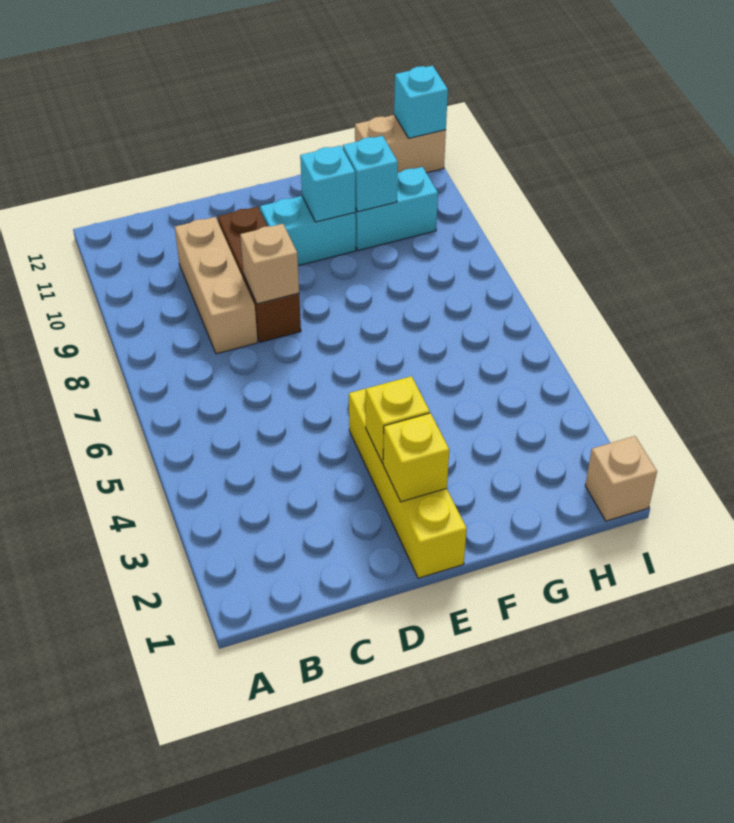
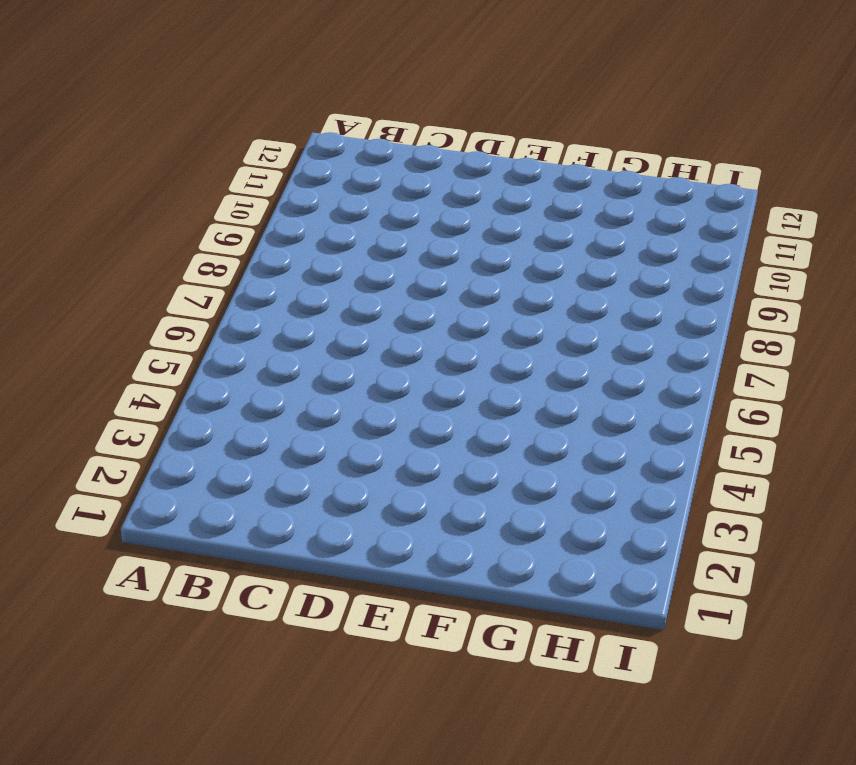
none -> tan 1x3 brick [175,217,258,354]
none -> brown 1x3 brick [218,207,301,342]
none -> yellow 1x4 brick [349,389,467,578]

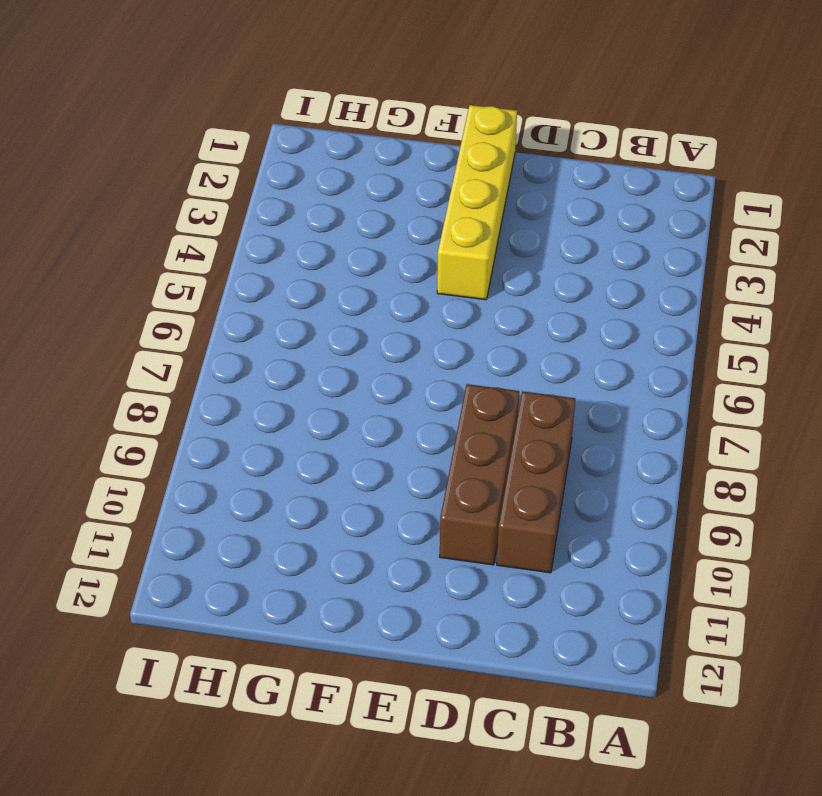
brown 1x3 brick [497,391,575,573] -> tan 1x3 brick [175,217,258,354]
none -> cyan 1x2 brick [260,196,356,266]
none -> cyan 1x2 brick [355,167,438,250]
none -> tan 1x2 brick [355,115,446,173]

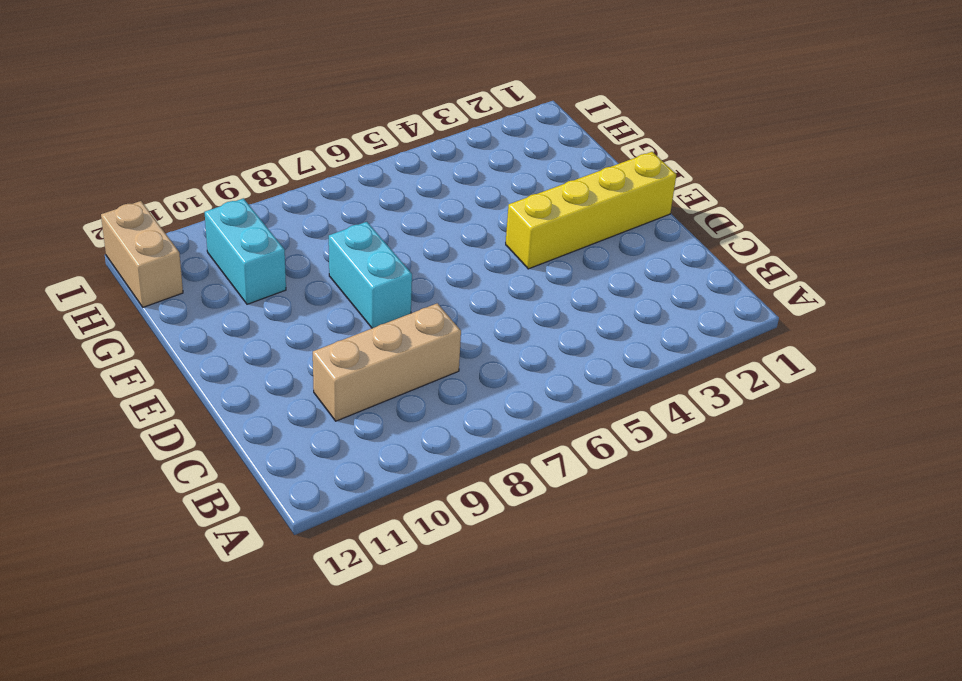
cyan 1x2 brick [329,222,412,328] -> cyan 1x2 brick moved to [260,196,356,266]
none -> brown 1x3 brick [218,207,301,342]
none -> tan 1x1 brick [585,436,657,521]
none -> tan 1x1 brick [240,224,299,304]

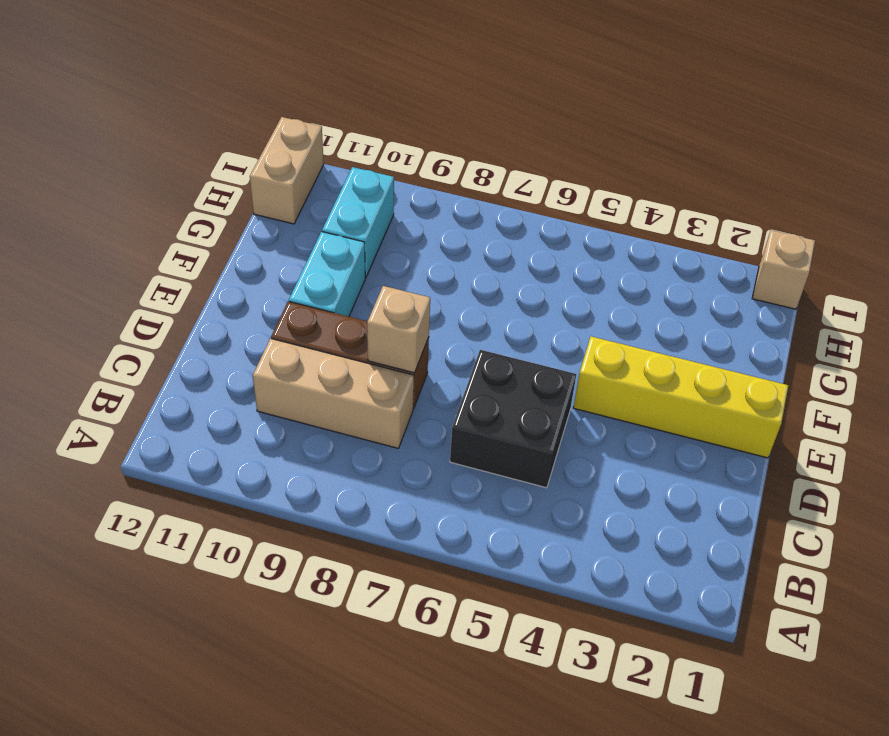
black 2x2 brick [450,350,576,488] -> none
none -> yellow 1x1 brick [383,413,449,502]
none -> yellow 1x1 brick [366,376,430,463]
none -> cyan 1x1 brick [300,146,355,222]

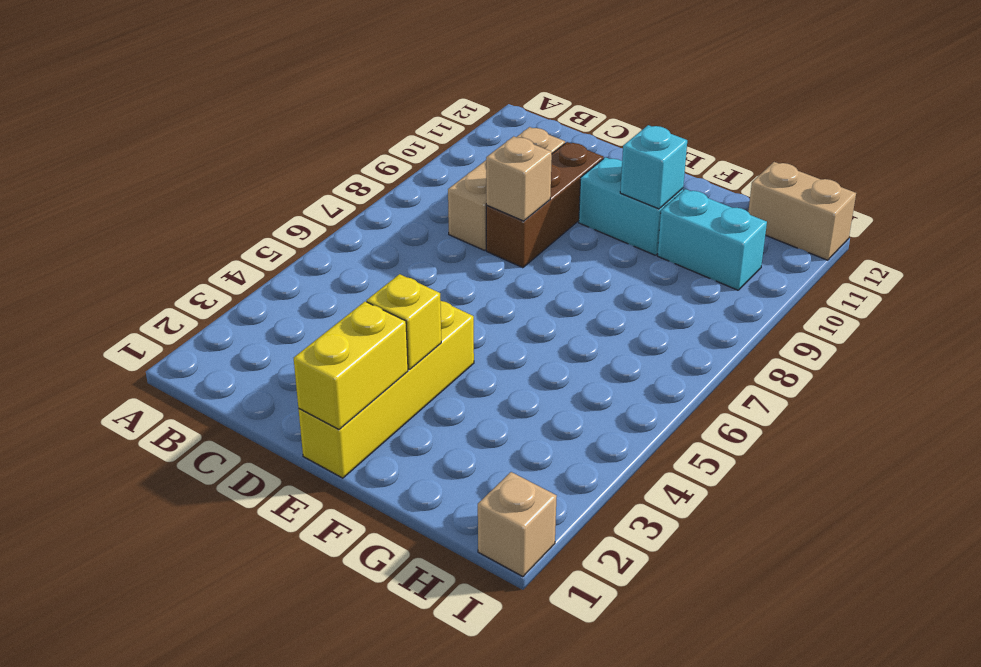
yellow 1x2 brick [294,302,408,429] -> yellow 1x1 brick [383,413,449,502]
none -> cyan 1x1 brick [343,136,398,212]
none -> cyan 1x1 brick [394,66,448,138]

